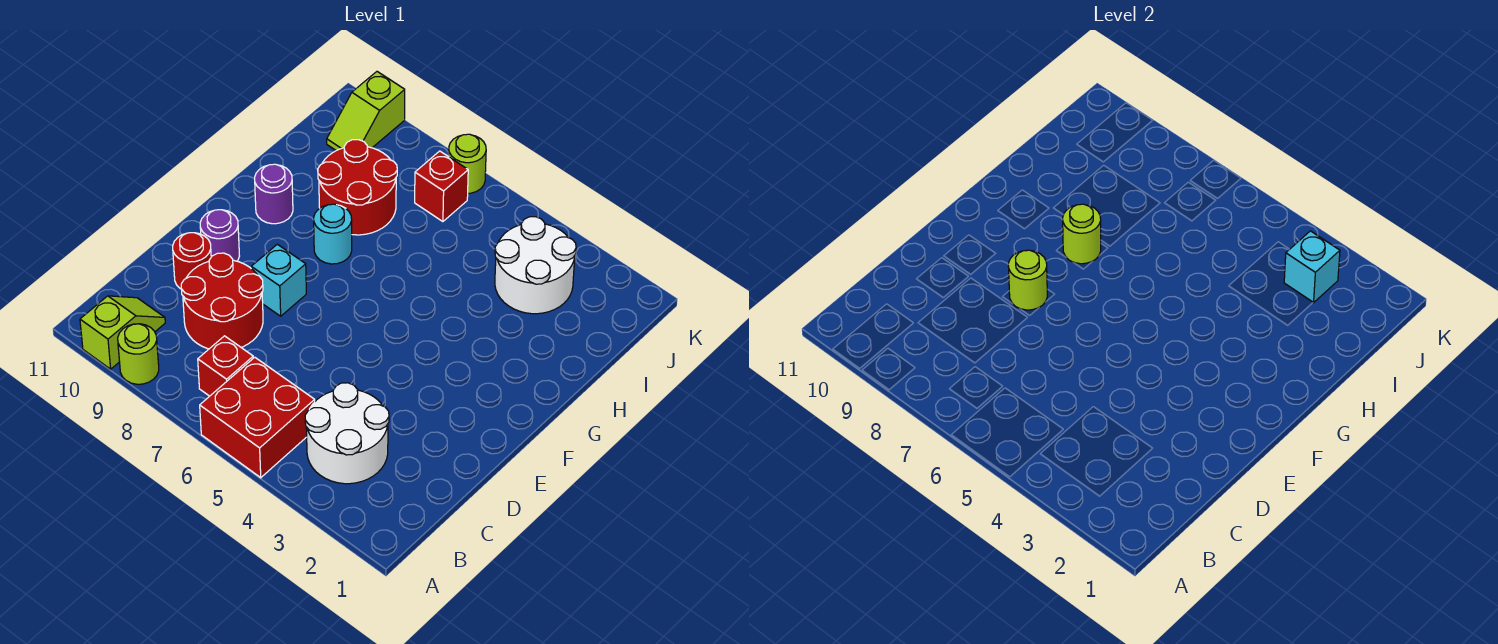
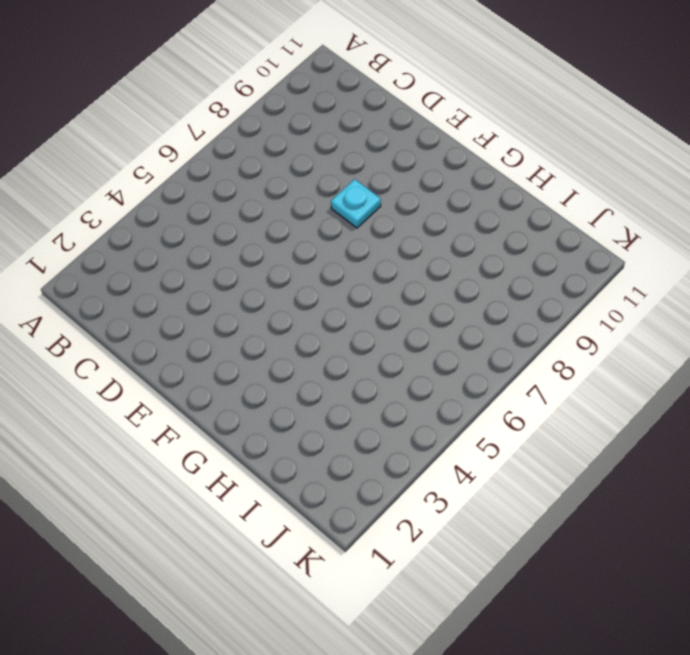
cyan 1x1 plate [331,179,381,228] -> cyan 1x1 brick [251,244,306,316]
none -> red 2x2 brick [200,357,315,478]
none -> lime 1x1 round brick [118,324,159,384]
none -> lime 1x2 slope [80,296,165,369]

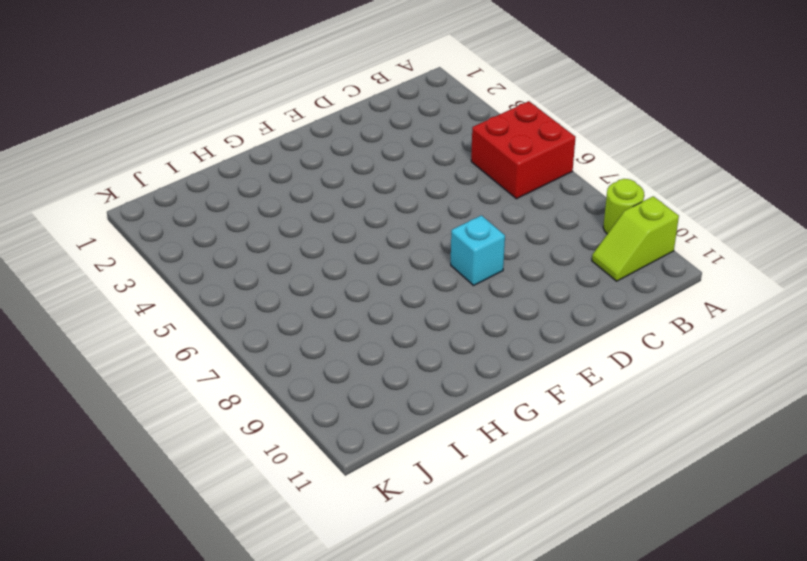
none -> white 2x2 round brick [305,383,389,484]
none -> red 1x1 brick [198,336,253,396]
none -> red 2x2 round brick [181,253,263,349]

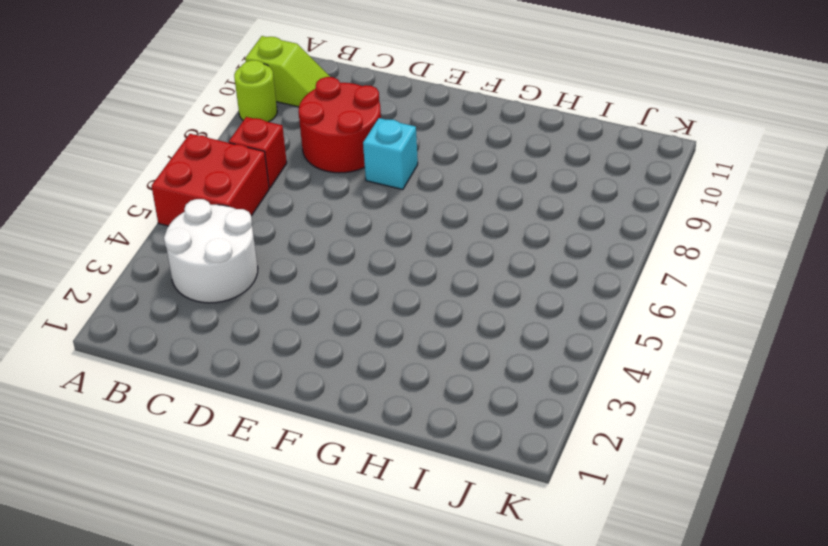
none -> red 1x1 round brick [173,233,211,289]
none -> purple 1x1 round brick [200,210,239,261]
none -> cyan 1x1 round brick [314,204,352,264]

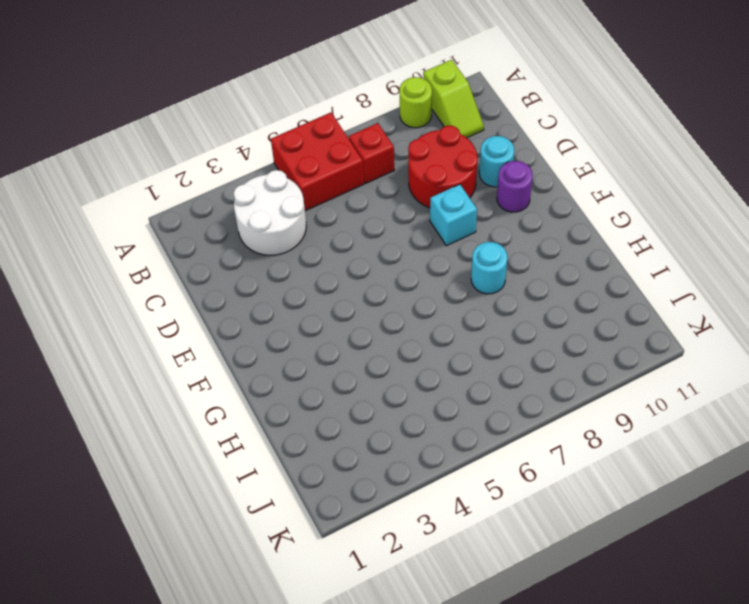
cyan 1x1 round brick [479,136,514,187] -> red 1x1 round brick [173,233,211,289]
none -> purple 1x1 round brick [255,164,293,224]
none -> red 2x2 round brick [318,140,397,235]
none -> white 2x2 round brick [495,217,576,314]

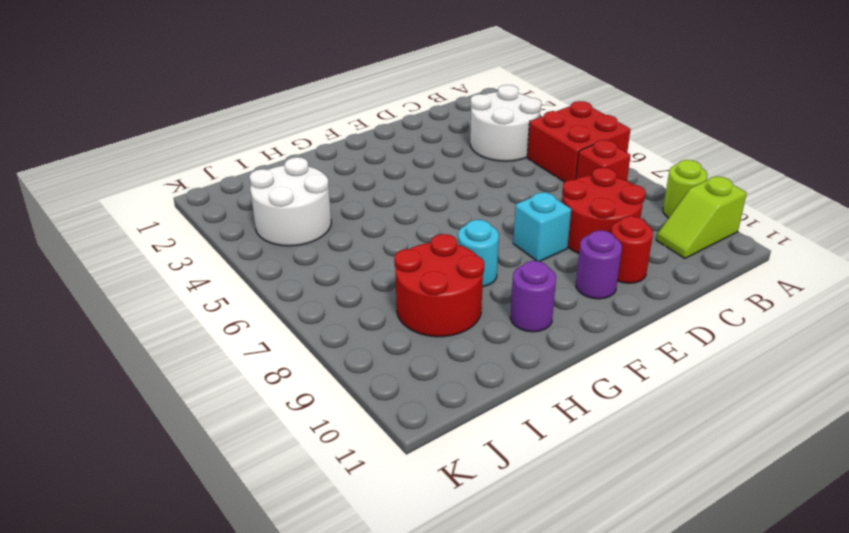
none -> red 1x1 brick [415,151,468,222]
none -> lime 1x2 slope [327,72,405,151]
none -> lime 1x1 round brick [449,134,486,193]

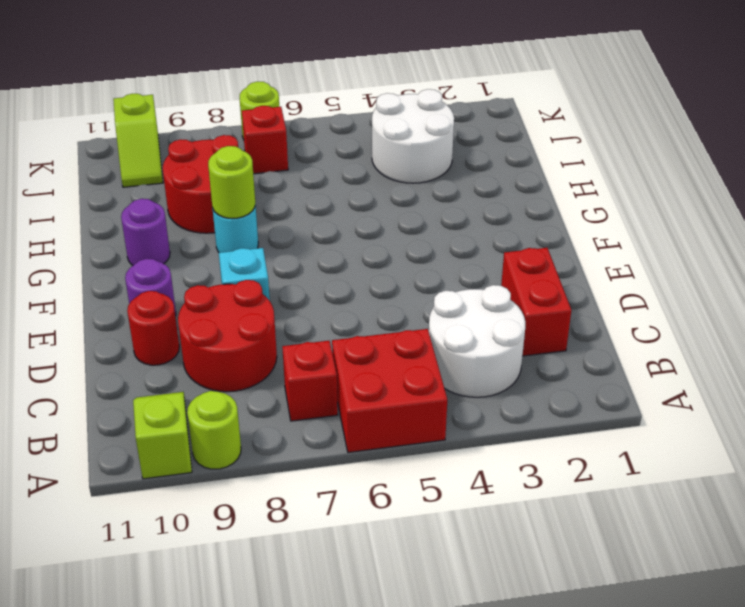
red 1x2 brick [501,248,571,356] -> none
none -> lime 1x1 round brick [1008,250,1047,310]
none -> cyan 1x1 brick [1284,231,1340,303]

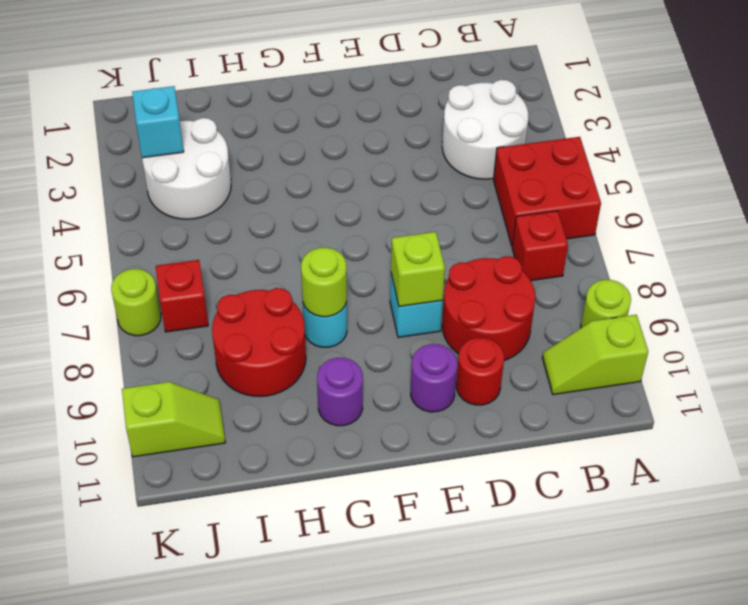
lime 1x1 brick [391,232,445,307] -> lime 1x1 round brick [1008,250,1047,310]

